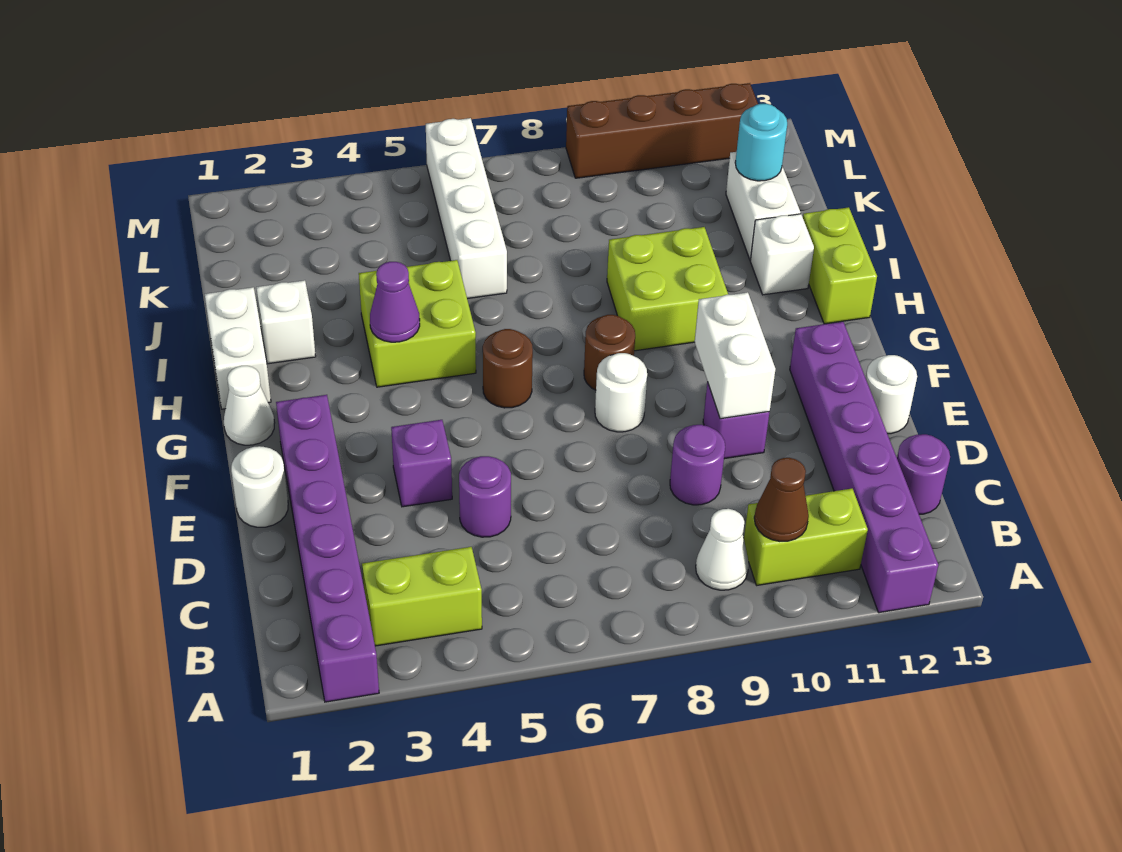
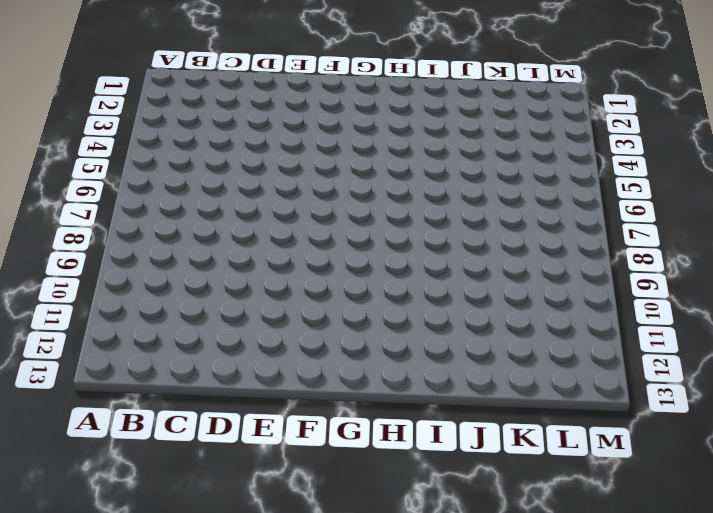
none -> purple 1x6 brick [276,395,379,702]
none -> purple 1x6 brick [790,322,938,613]
none -> lime 1x2 brick [362,547,482,646]

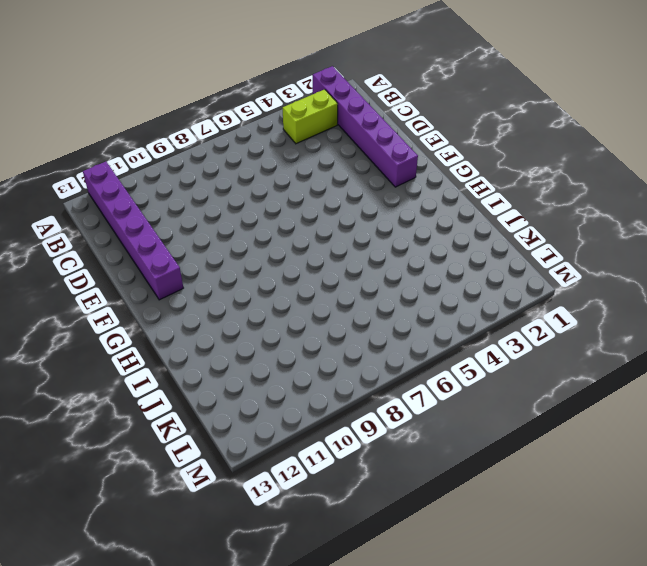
none -> white 1x1 cone [696,509,749,590]
none -> lime 1x2 brick [744,489,868,585]
none -> purple 1x1 round brick [897,434,950,514]

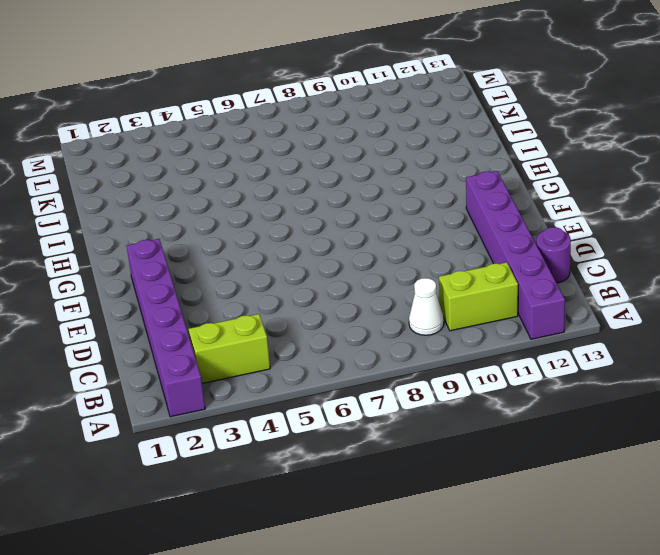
none -> purple 1x1 round brick [459,456,511,537]
none -> purple 1x1 round brick [670,425,725,505]
none -> white 1x1 round brick [231,446,288,527]

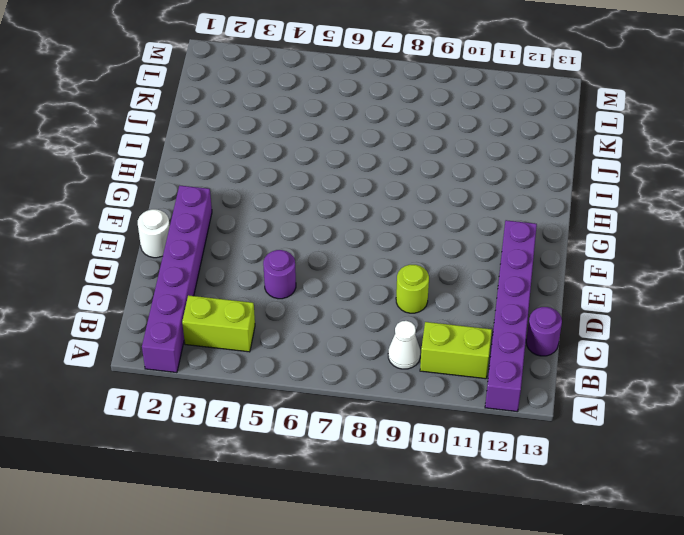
lime 1x1 round brick [396,265,429,313] -> purple 1x1 round brick [670,425,725,505]
none -> purple 1x1 brick [391,420,452,507]
none -> purple 1x1 brick [703,382,770,459]
none -> white 1x1 round brick [866,355,917,434]

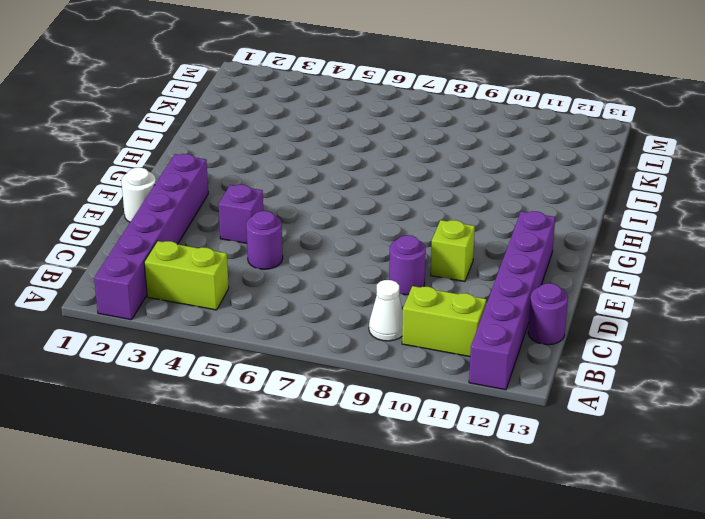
lime 1x1 brick [431,220,475,282] -> purple 1x1 brick [703,382,770,459]
none -> white 1x1 round brick [866,355,917,434]
none -> white 1x1 round brick [595,353,647,432]
none -> white 1x1 cone [224,366,275,445]

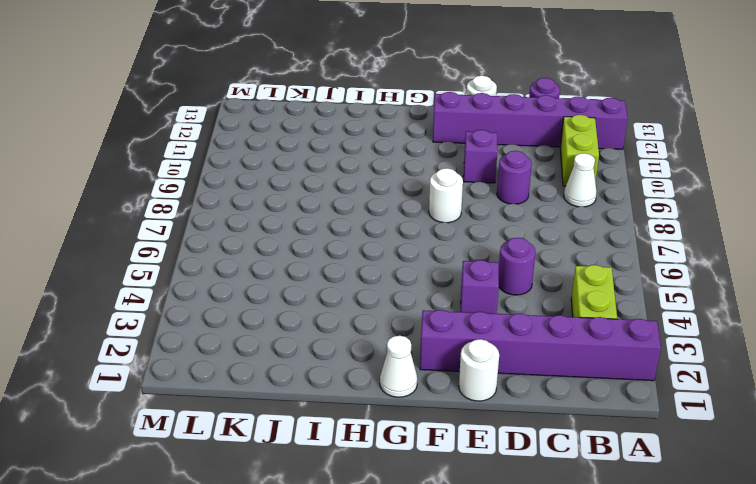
none -> brown 1x1 round brick [483,329,533,408]
none -> brown 1x1 round brick [584,315,635,390]
none -> white 1x2 brick [205,287,271,409]

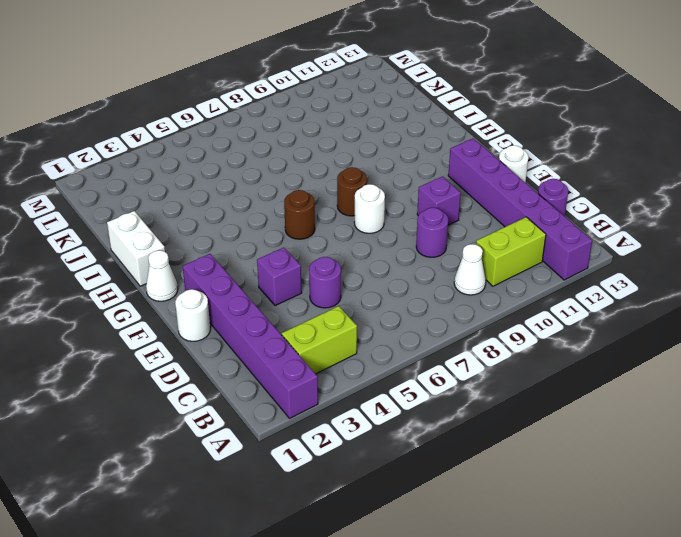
none -> lime 2x2 brick [359,260,476,387]
none -> lime 2x2 brick [607,227,728,351]
none -> lime 1x2 brick [803,207,877,324]

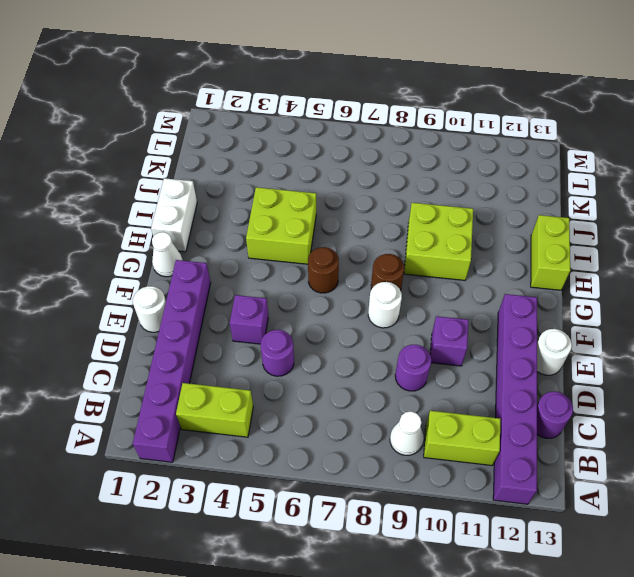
none -> white 1x1 brick [256,280,316,364]
none -> white 1x1 brick [750,214,814,295]
none -> white 1x4 brick [426,118,507,299]

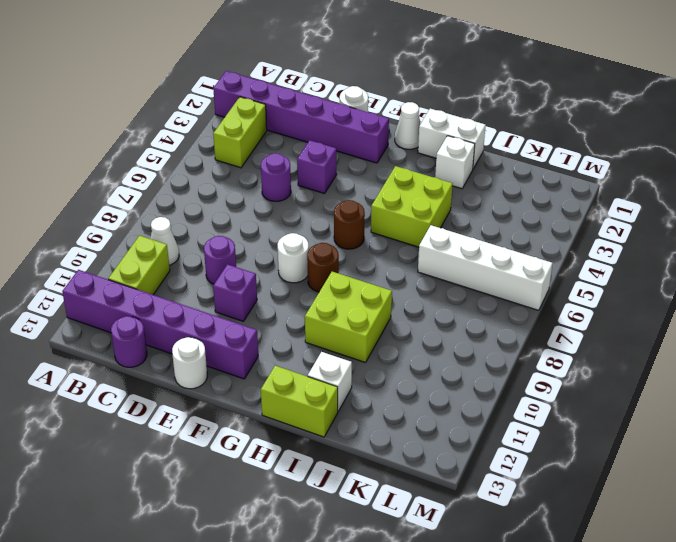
none -> white 1x2 brick [726,152,800,260]
none -> brown 1x4 brick [566,83,758,178]
none -> brown 1x1 cone [754,458,809,541]

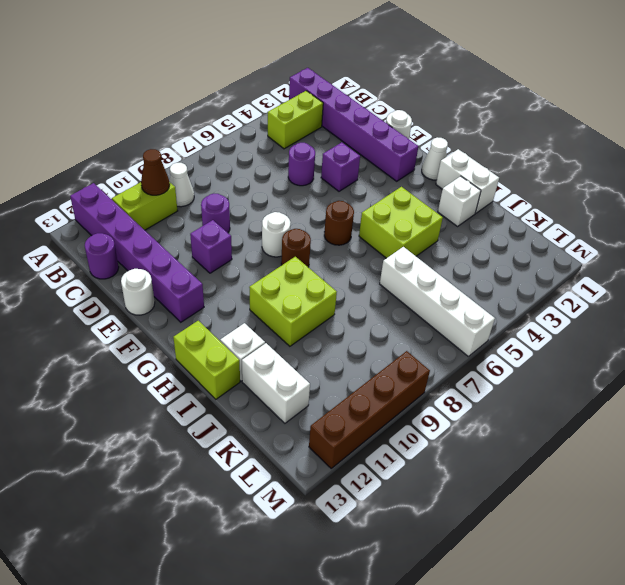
none -> white 1x2 brick [695,292,775,419]
none -> purple 1x1 cone [370,262,420,342]
none -> cyan 1x1 round brick [735,104,787,181]

